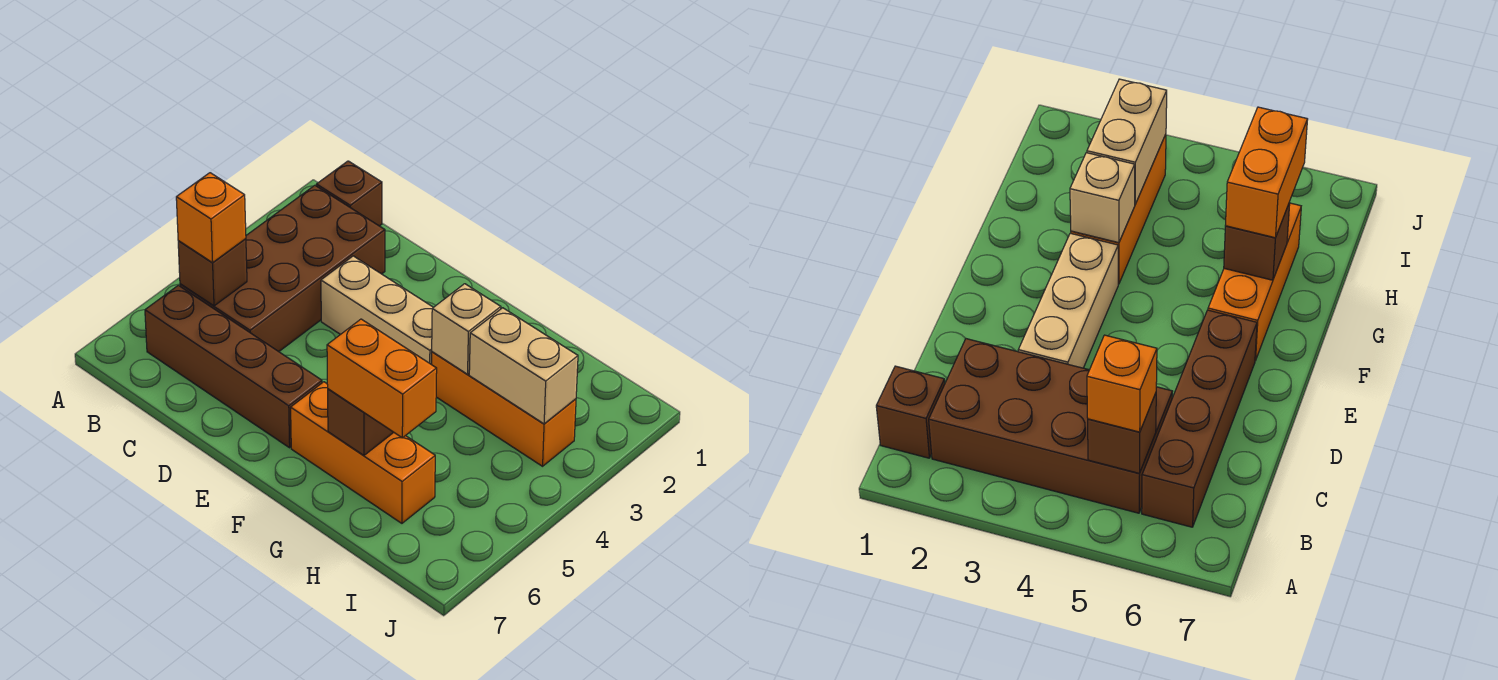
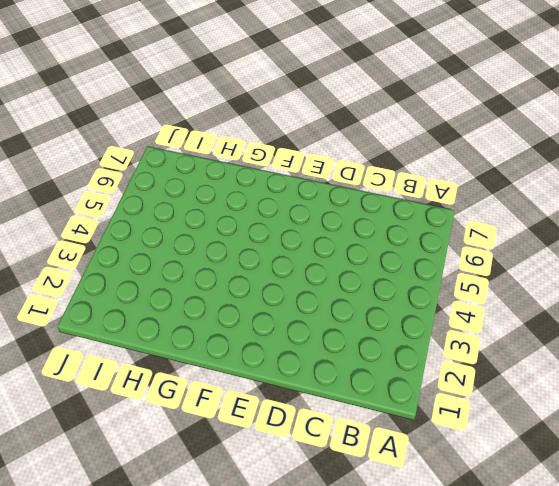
none -> brown 1x1 brick [316,161,382,226]
none -> brown 2x4 brick [180,185,385,352]
none -> brown 1x4 brick [145,285,322,448]

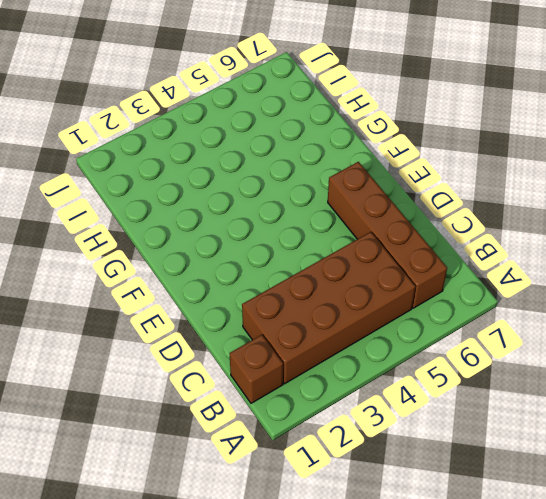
none -> tan 1x3 brick [321,256,433,365]
none -> orange 1x3 brick [291,382,435,523]
none -> orange 1x3 brick [432,352,576,466]

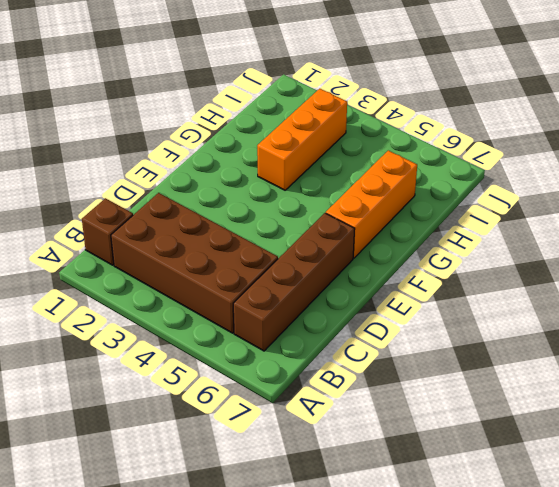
none -> tan 1x3 brick [321,256,433,365]
none -> brown 1x1 brick [178,239,247,306]
none -> tan 1x1 brick [432,284,501,374]

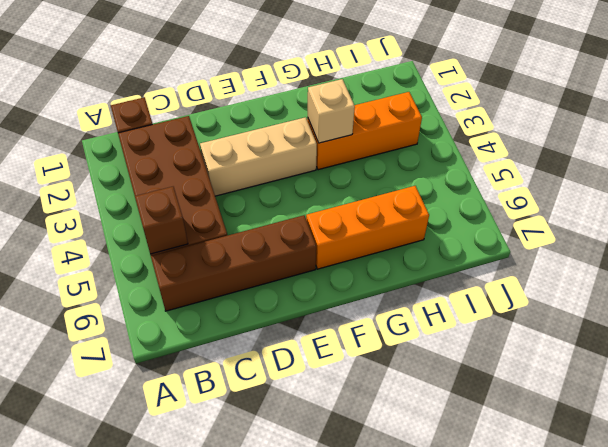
none -> brown 1x1 brick [328,389,394,455]
none -> tan 1x2 brick [469,308,578,424]
none -> orange 1x1 brick [176,173,246,263]

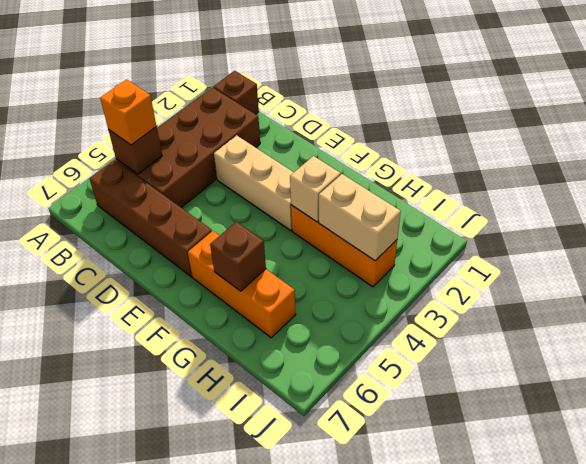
none -> orange 1x2 brick [327,319,437,438]

